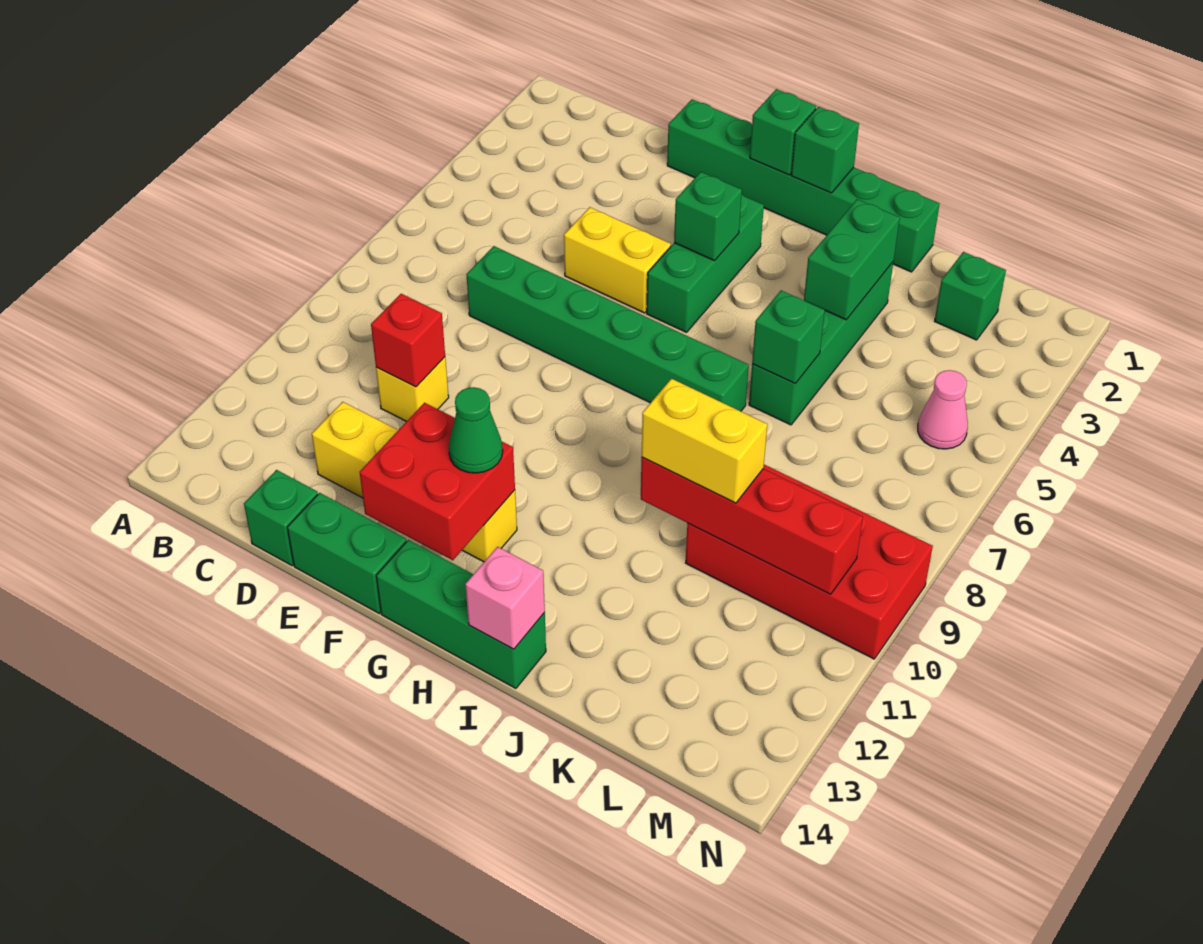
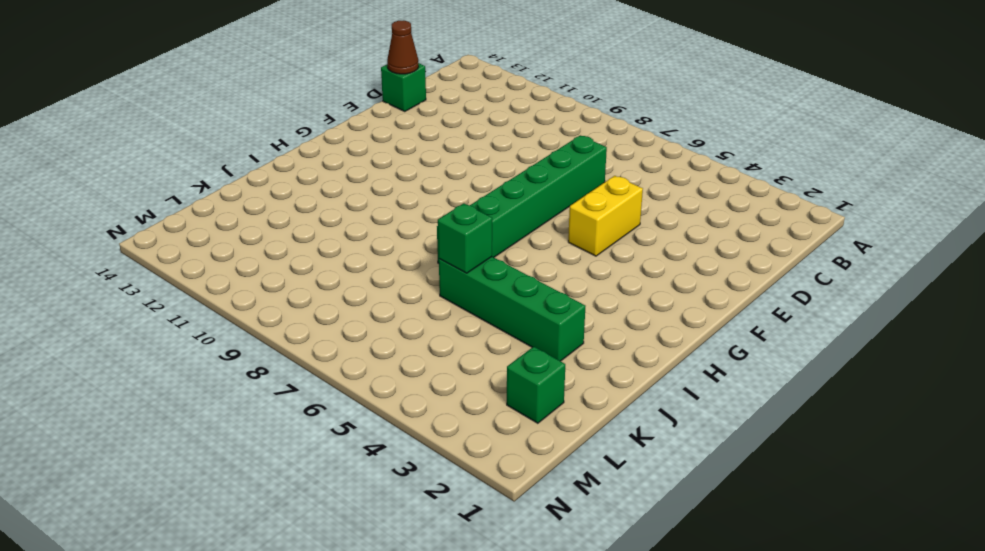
brown 1x1 cone [387,21,419,74] -> none
none -> yellow 1x1 brick [376,357,449,422]
none -> yellow 1x4 brick [312,402,517,562]
none -> green 1x6 brick [667,99,940,272]

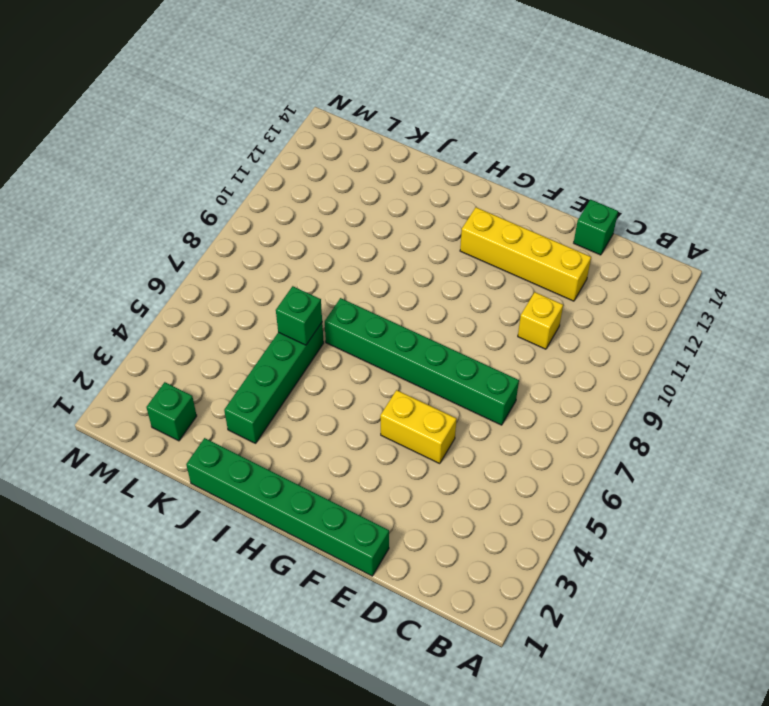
none -> green 1x2 brick [287,493,406,613]
none -> green 1x3 brick [647,195,764,332]
none -> green 1x3 brick [376,540,546,688]

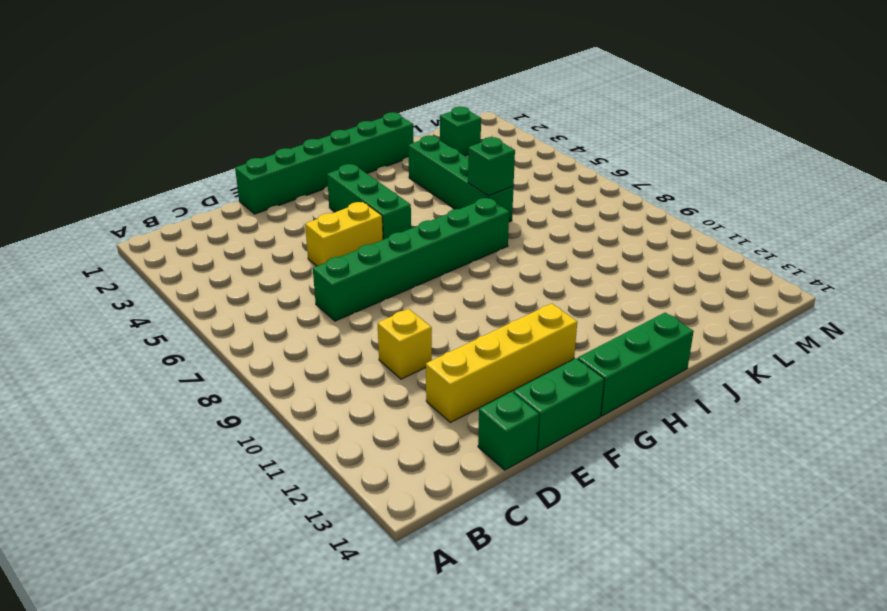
none -> red 2x4 brick [685,465,933,659]
none -> pink 1x1 cone [918,370,968,449]
none -> red 1x1 brick [371,294,445,387]

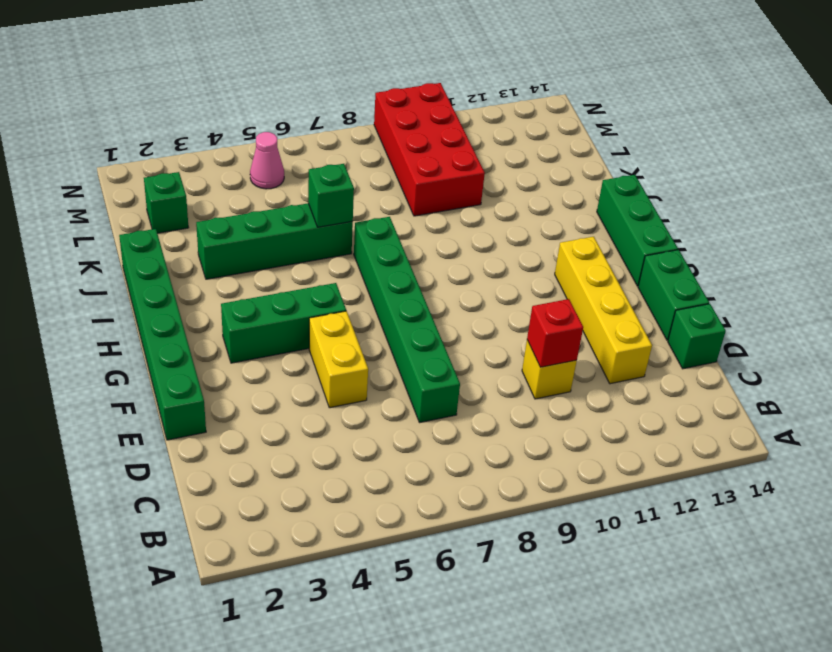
none -> red 2x2 brick [360,403,515,560]
none -> green 1x1 brick [750,89,816,175]
none -> green 1x1 brick [674,172,742,261]

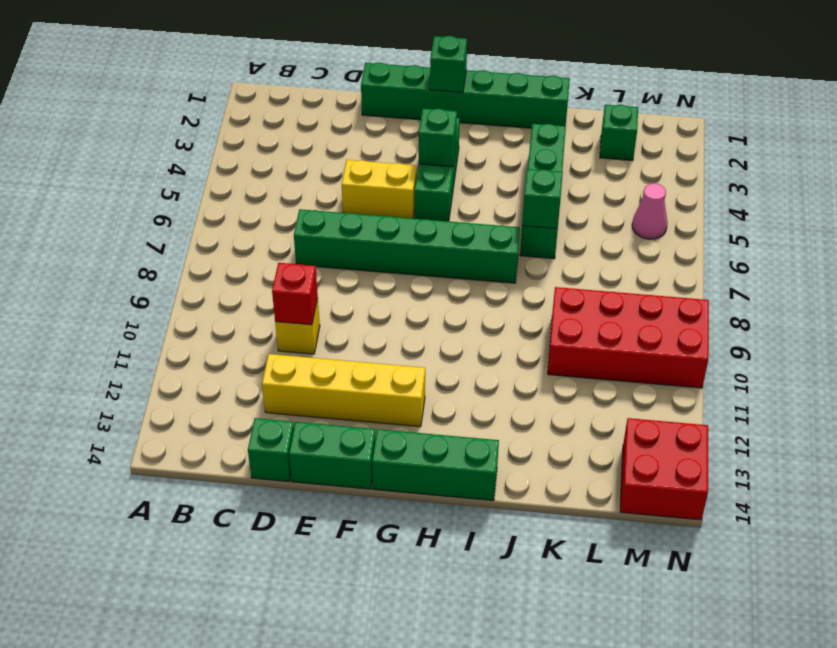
red 2x2 brick [620,418,708,520] -> red 2x2 brick moved to [360,403,515,560]
none -> green 1x1 brick [791,107,859,193]
none -> pink 1x1 brick [465,547,545,649]
none -> green 1x2 brick [804,199,900,320]

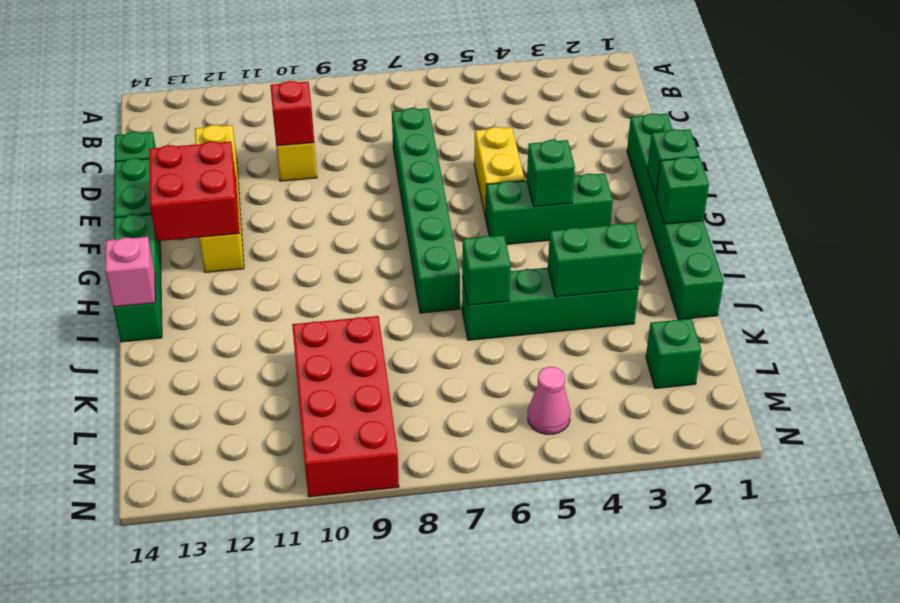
none -> red 1x4 brick [641,457,863,594]
none -> green 1x1 cone [449,387,503,473]
none -> yellow 1x2 brick [642,379,767,503]

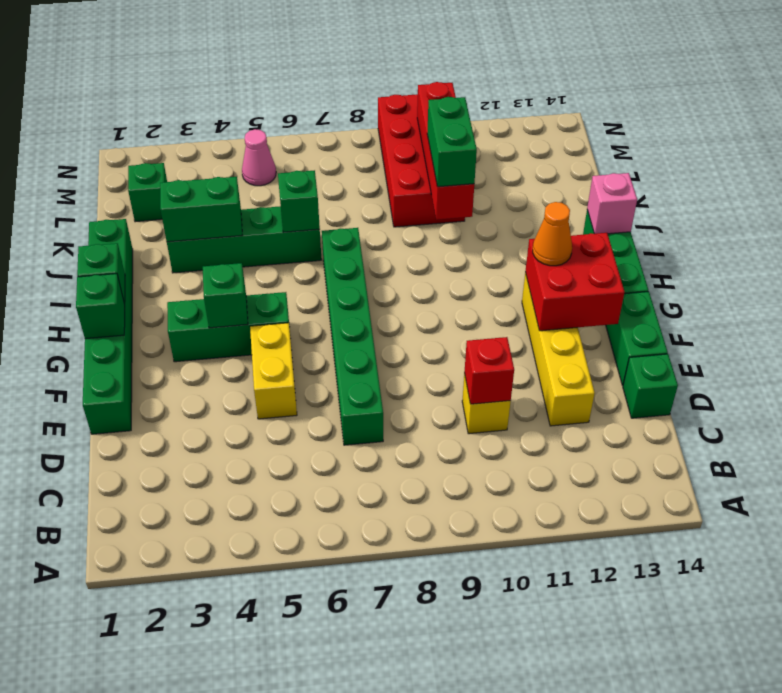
orange 1x1 cone [533,202,572,266] -> green 1x1 cone [449,387,503,473]
green 1x2 brick [427,97,477,187] -> yellow 1x2 brick [642,379,767,503]

